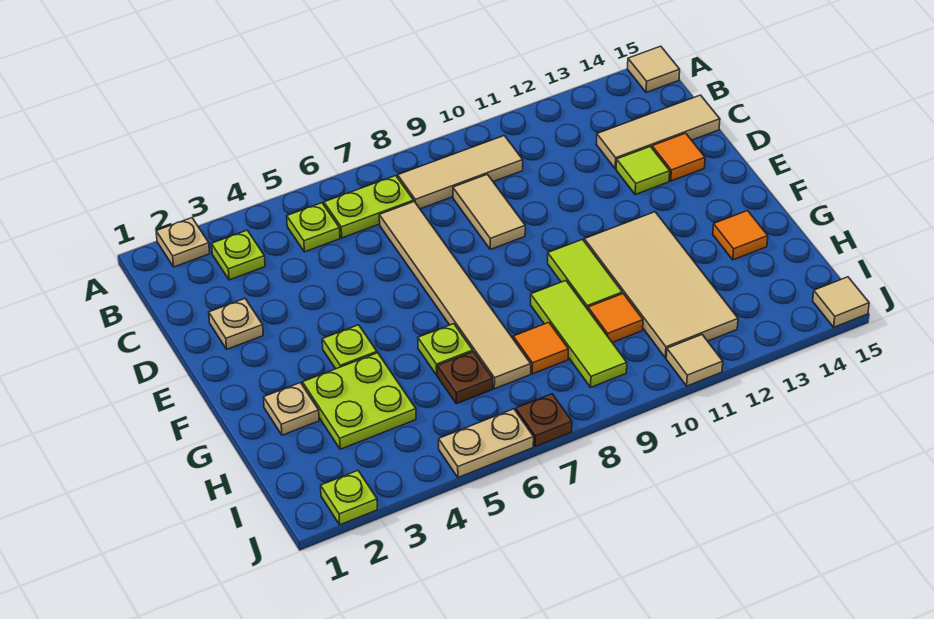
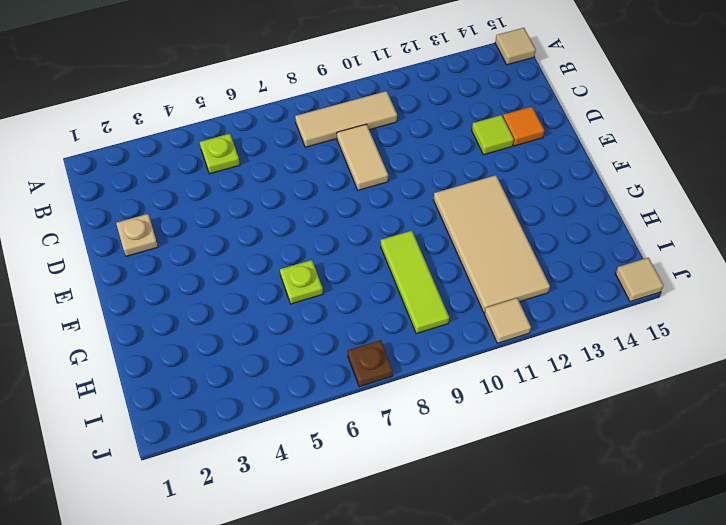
none -> tan 1x1 plate [156,218,210,267]
none -> lime 1x1 plate [212,230,265,280]
none -> lime 1x2 plate [324,176,414,238]

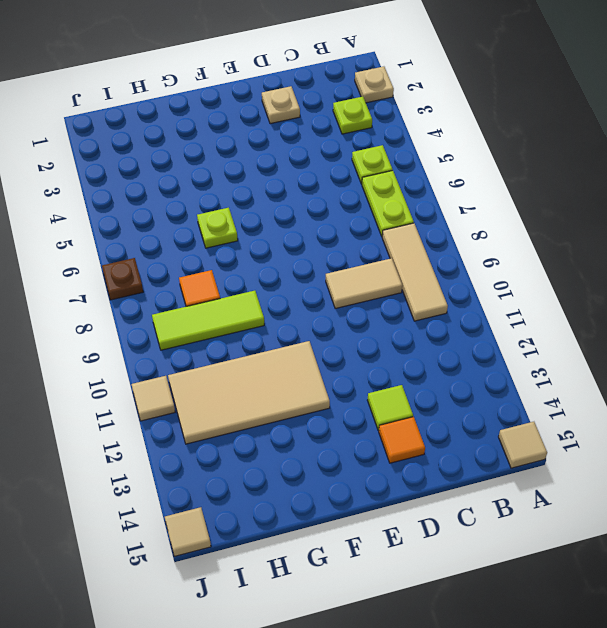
none -> tan 1x6 tile [379,202,531,389]
none -> tan 1x3 tile [596,95,720,169]
none -> lime 1x1 plate [322,325,377,369]

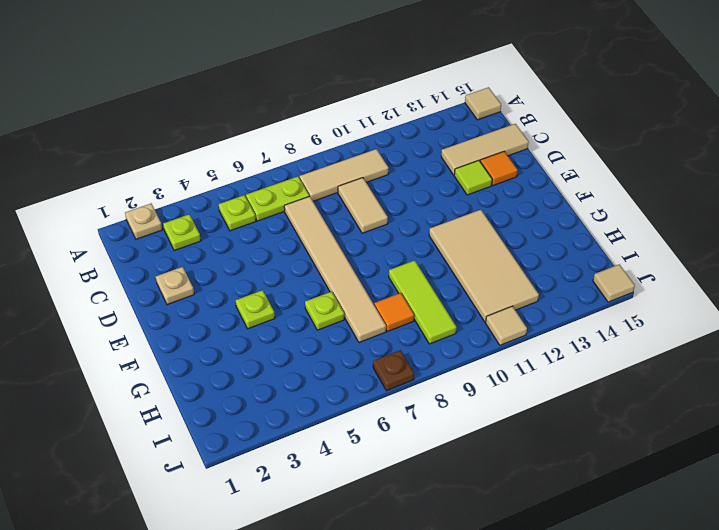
none -> lime 1x2 tile [548,239,622,309]
none -> tan 1x1 plate [263,383,319,435]
none -> lime 2x2 plate [302,353,416,449]

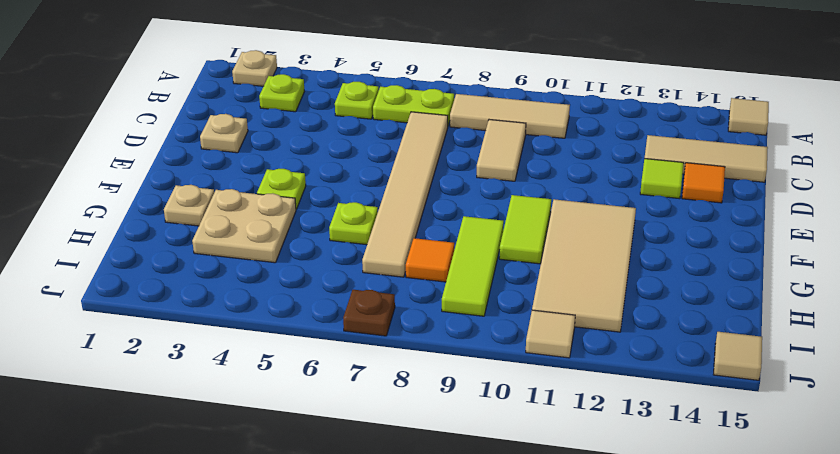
tan 2x2 plate [192,189,296,263] -> lime 2x2 plate [302,353,416,449]
none -> orange 1x1 tile [713,211,768,260]
none -> brown 1x1 plate [437,352,493,404]
none -> orange 1x1 tile [588,294,643,343]

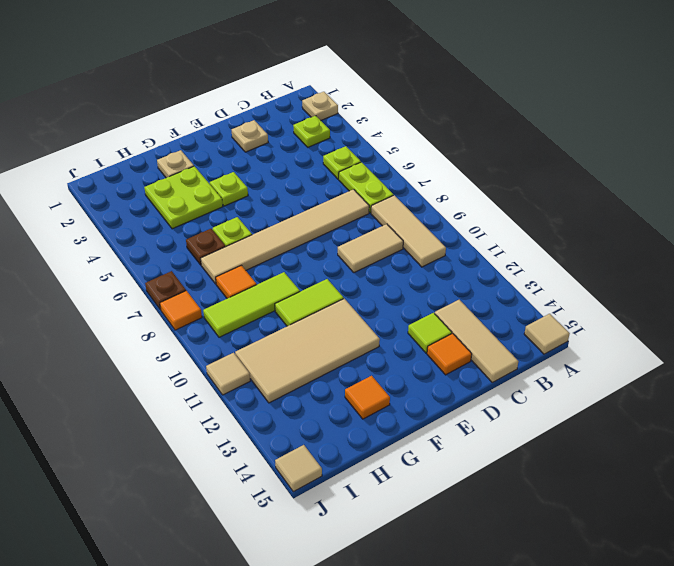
orange 1x1 tile [160,291,202,330] -> orange 1x1 tile moved to [588,294,643,343]
none -> lime 1x1 plate [321,471,377,525]
none -> tan 1x2 plate [439,409,534,478]

